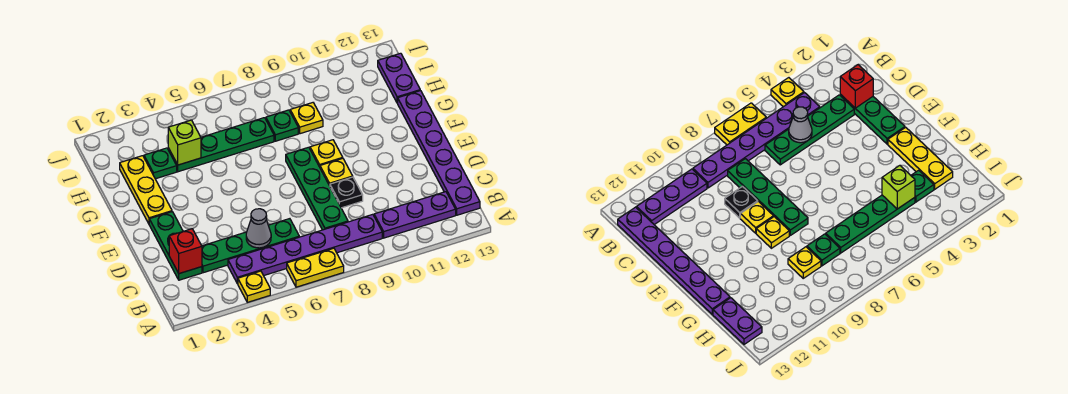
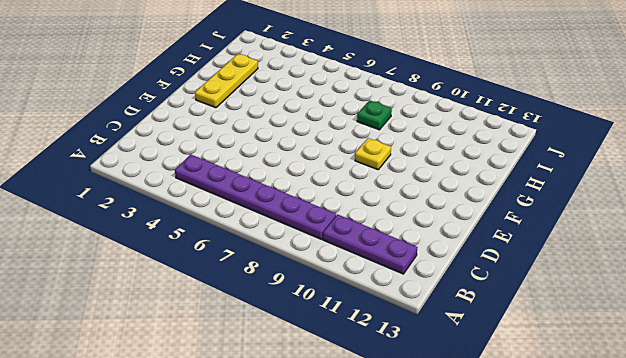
none -> yellow 1x1 plate [238,271,270,302]
none -> yellow 1x2 plate [287,248,344,287]
none -> purple 1x6 plate [398,91,480,215]

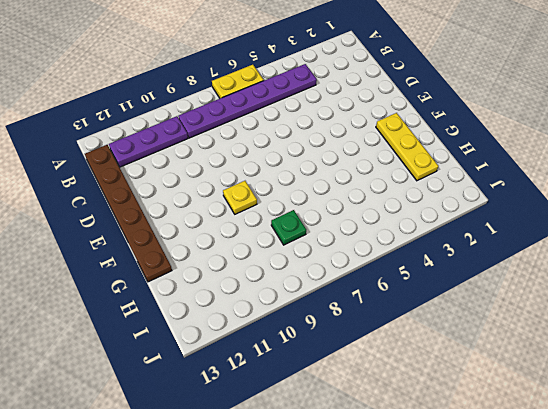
brown 1x6 plate [85,145,172,282] -> purple 1x6 plate [398,91,480,215]
none -> yellow 1x1 plate [238,271,270,302]
none -> green 1x3 plate [149,212,202,280]
none -> green 1x4 plate [202,219,299,273]

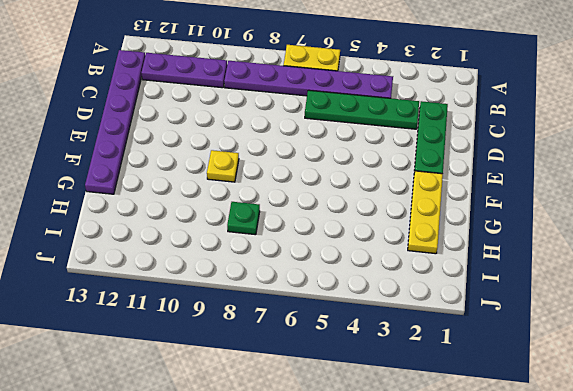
none -> yellow 1x1 plate [238,271,270,302]
none -> green 1x4 plate [286,147,348,230]
none -> black 1x1 plate [330,177,363,208]

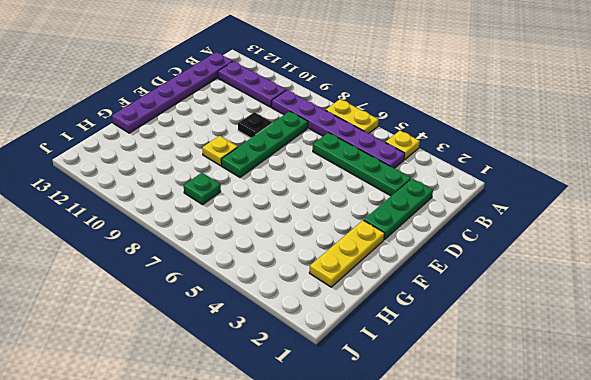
none -> yellow 1x1 plate [320,158,353,186]
none -> green 1x1 plate [144,148,177,179]
none -> green 1x4 plate [168,118,274,172]

